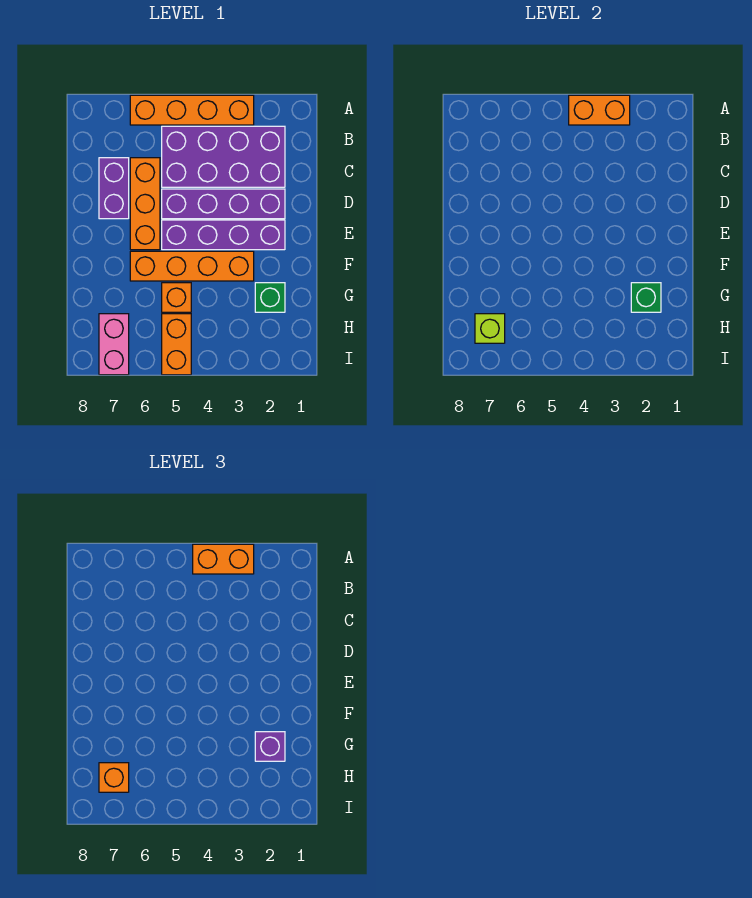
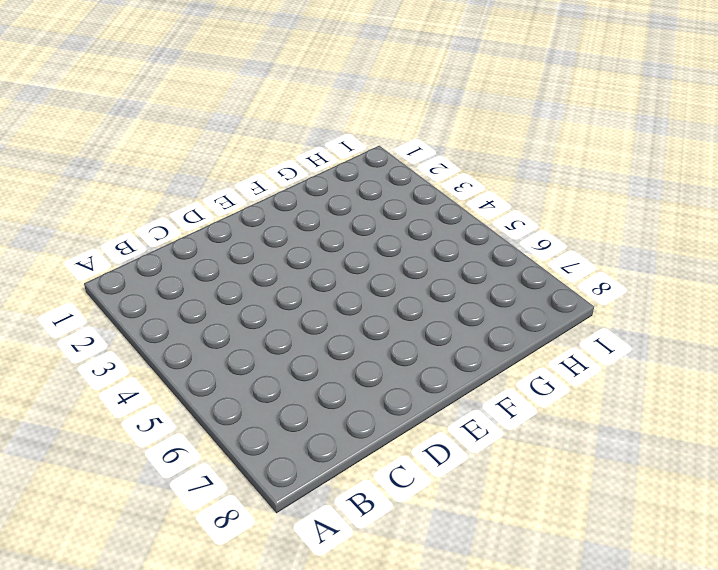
none -> orange 1x4 brick [130,95,254,125]
none -> purple 2x4 brick [162,126,285,187]
none -> orange 1x3 brick [130,158,160,250]

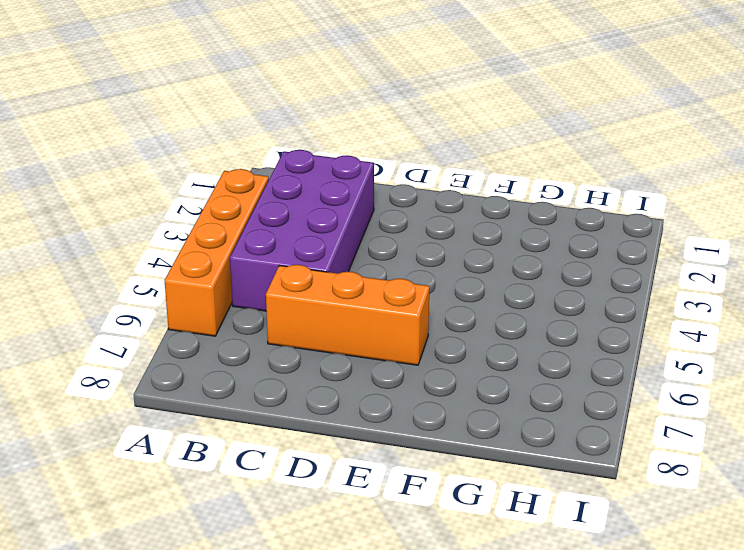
none -> purple 1x2 brick [99,158,129,219]
none -> purple 1x4 brick [162,189,285,219]
none -> purple 1x4 brick [162,220,285,250]

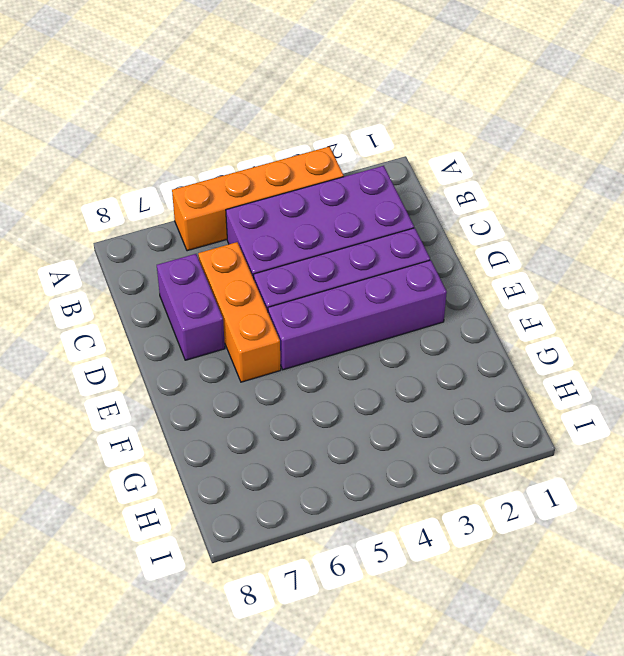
none -> orange 1x4 brick [130,251,254,281]
none -> green 1x1 brick [255,283,285,312]
none -> orange 1x1 brick [162,283,191,312]

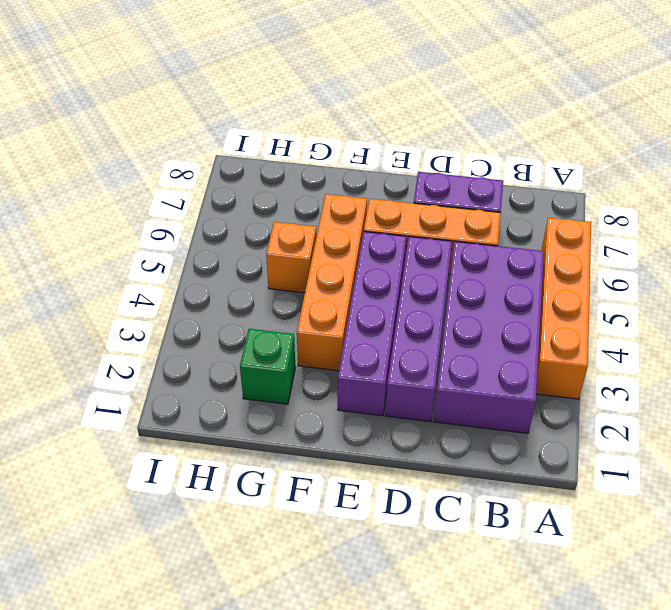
none -> orange 1x2 brick [162,314,191,375]
none -> pink 1x2 brick [99,314,129,375]
none -> orange 1x2 brick [569,95,630,125]

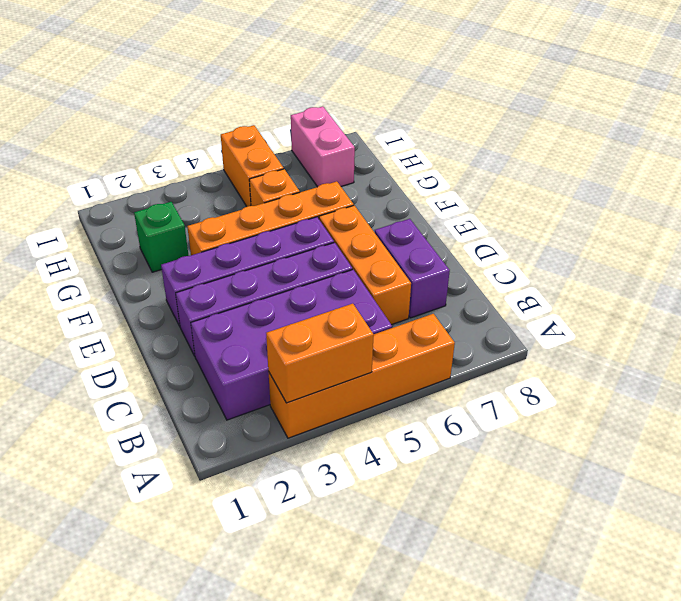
none -> green 1x1 brick [631,283,661,312]
none -> lime 1x1 brick [475,314,505,343]
none -> orange 1x2 brick [193,544,254,574]

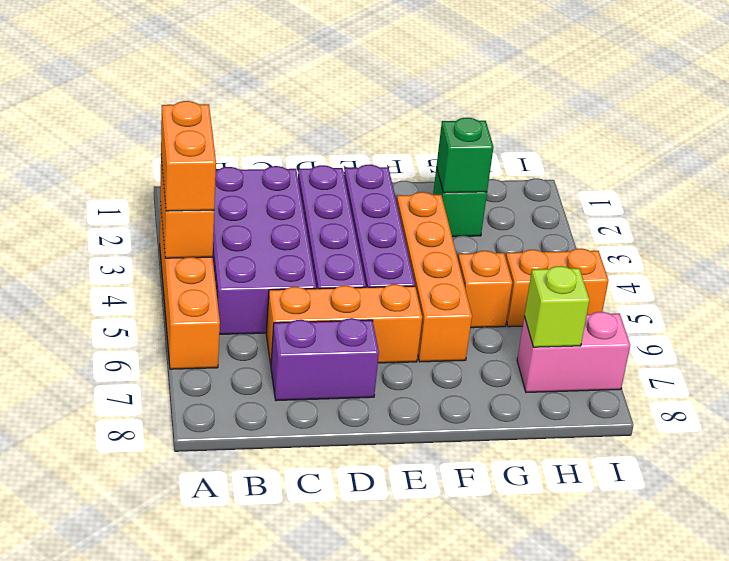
none -> purple 1x1 brick [255,732,285,761]
none -> orange 1x1 brick [99,763,129,792]

